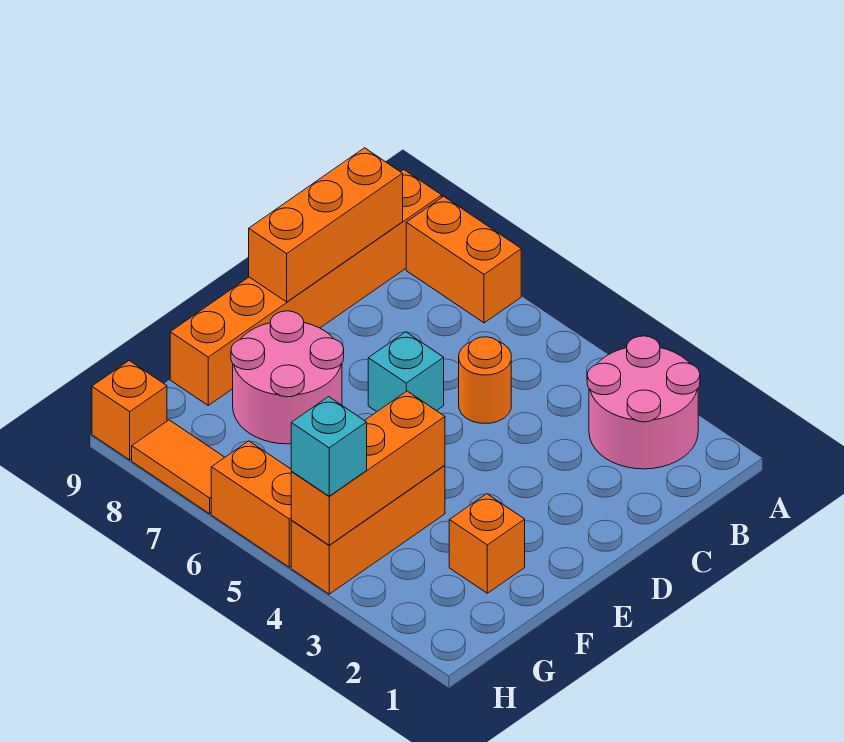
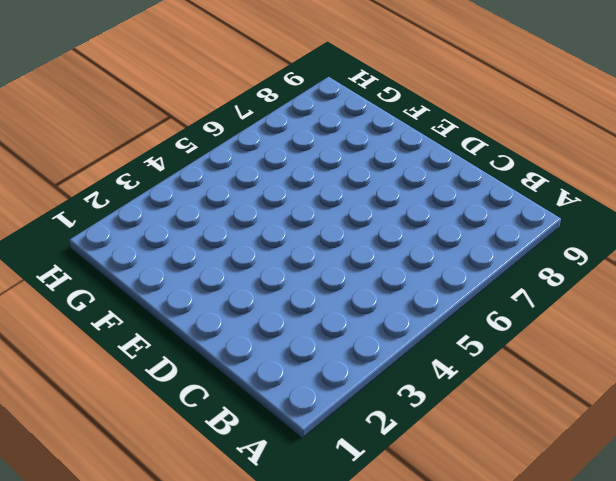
none -> pink 2x2 round brick [587,336,700,469]
none -> orange 1x2 brick [406,196,521,323]
none -> orange 1x6 brick [170,170,442,405]

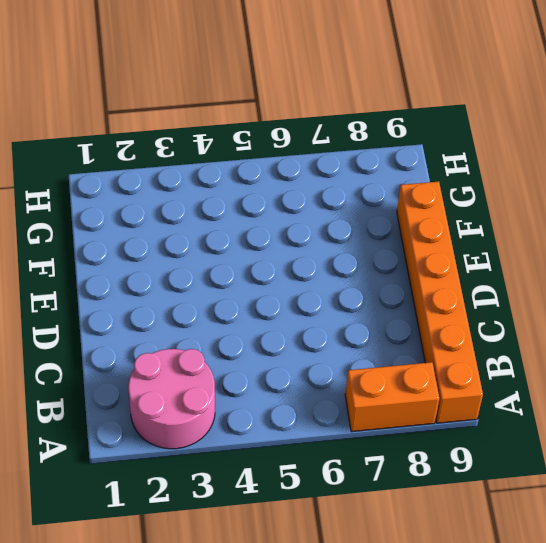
none -> orange 1x1 round brick [459,337,511,423]
none -> cyan 1x1 brick [368,332,444,412]
none -> pink 2x2 round brick [231,311,344,444]

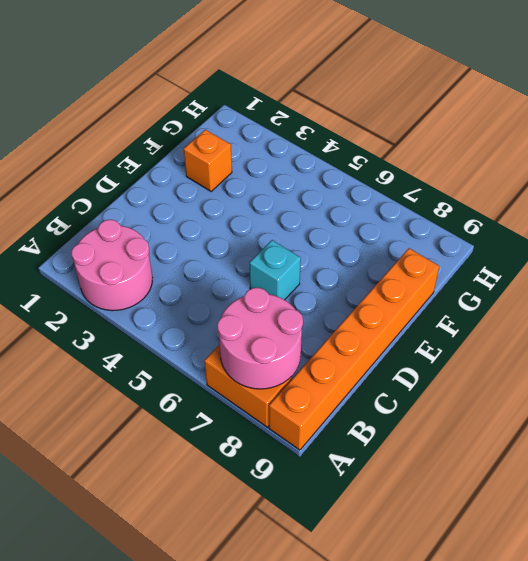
pink 2x2 round brick [217,288,303,389] -> pink 2x2 round brick moved to [231,311,344,444]
none -> orange 1x1 round brick [459,337,511,423]
none -> orange 1x3 brick [291,465,445,594]
none -> orange 1x2 brick [211,441,292,567]

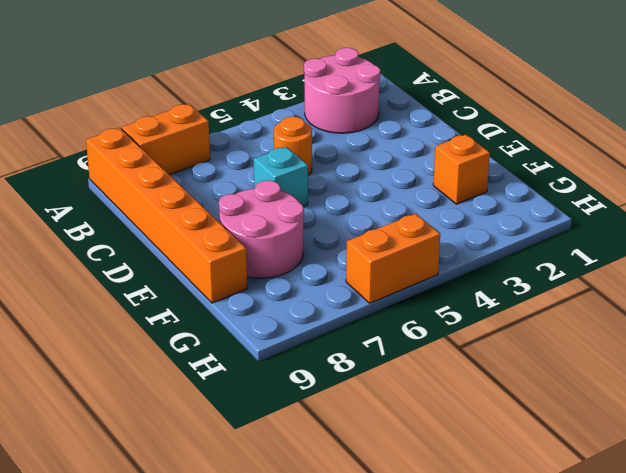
none -> orange 1x3 brick [291,465,445,594]
none -> orange 1x2 tile [132,420,225,514]
none -> orange 1x1 brick [92,361,167,460]

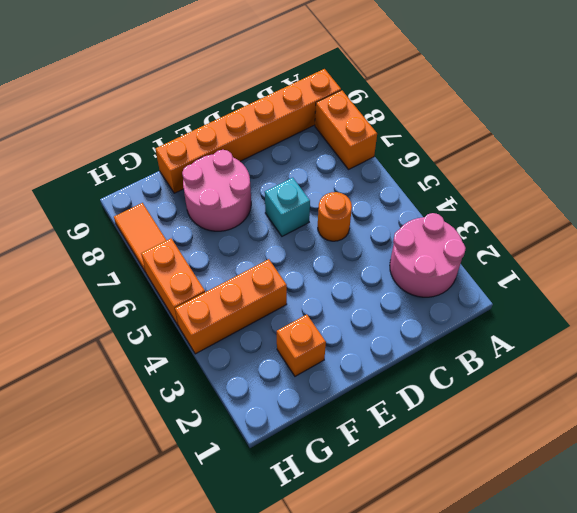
none -> orange 1x1 brick [92,361,167,460]
none -> orange 1x3 brick [249,148,403,302]
none -> orange 1x3 brick [291,391,445,545]

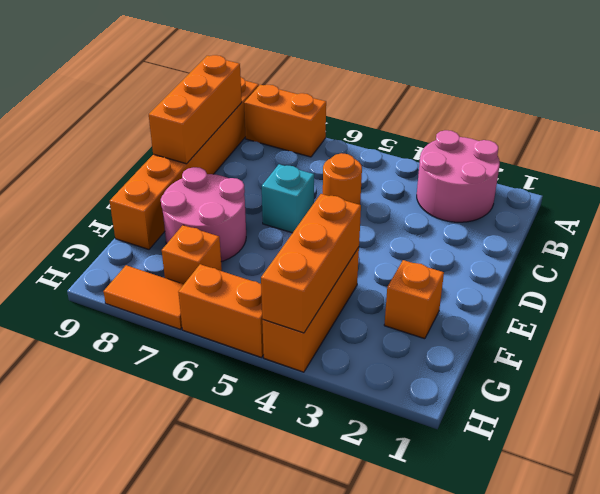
orange 1x1 brick [162,225,222,284] -> orange 1x1 brick moved to [92,361,167,460]
none -> cyan 1x1 brick [291,397,367,496]

